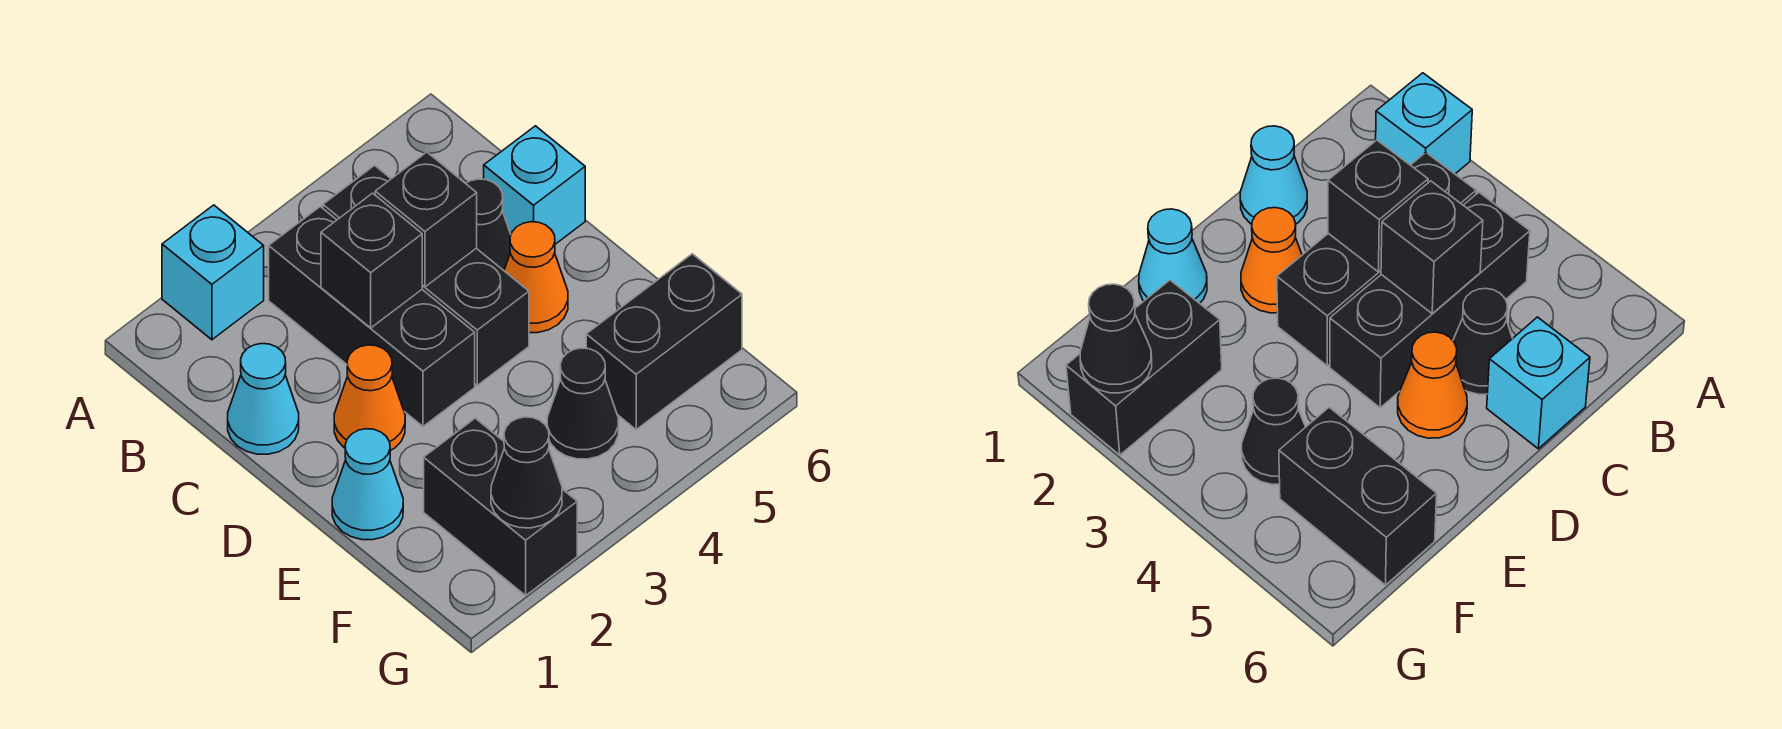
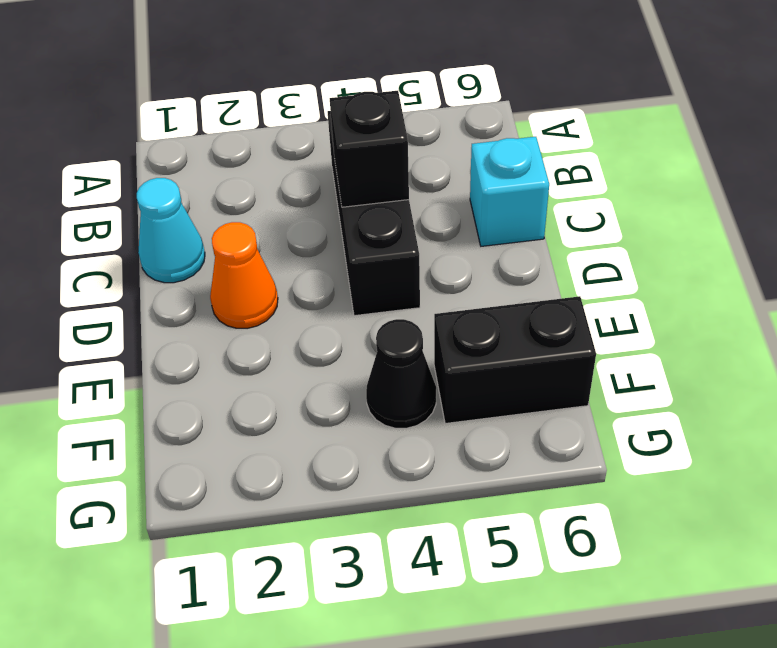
none -> cyan 1x1 brick [162,205,264,340]
none -> black 1x3 brick [269,207,475,426]
none -> black 1x1 cone [466,179,511,270]

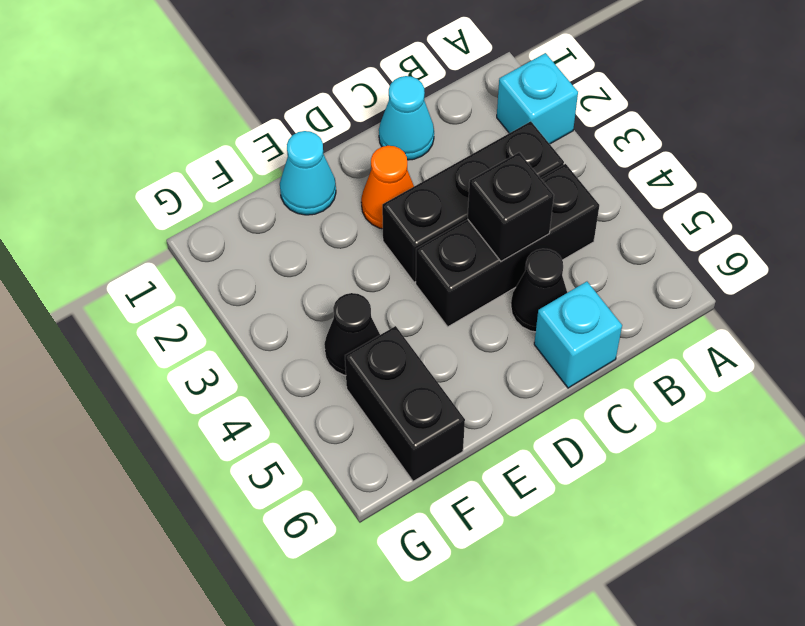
none -> orange 1x1 cone [504,222,568,333]
none -> black 1x2 brick [424,418,577,595]
none -> black 1x1 brick [321,193,422,328]

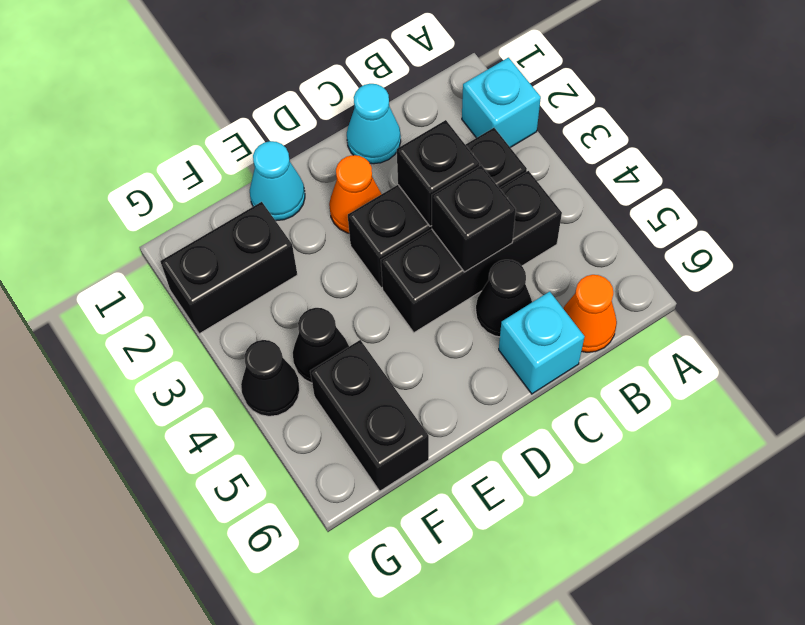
orange 1x1 cone [563,275,617,352] -> orange 1x1 cone moved to [504,222,568,333]
black 1x1 cone [241,340,300,416] -> black 1x1 cone moved to [491,417,562,528]

